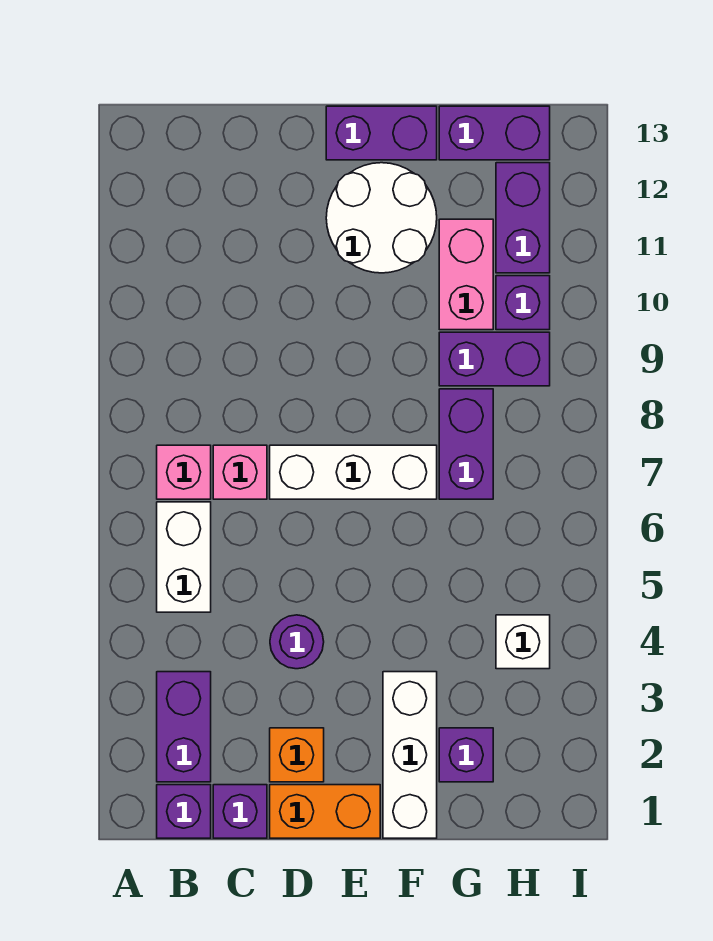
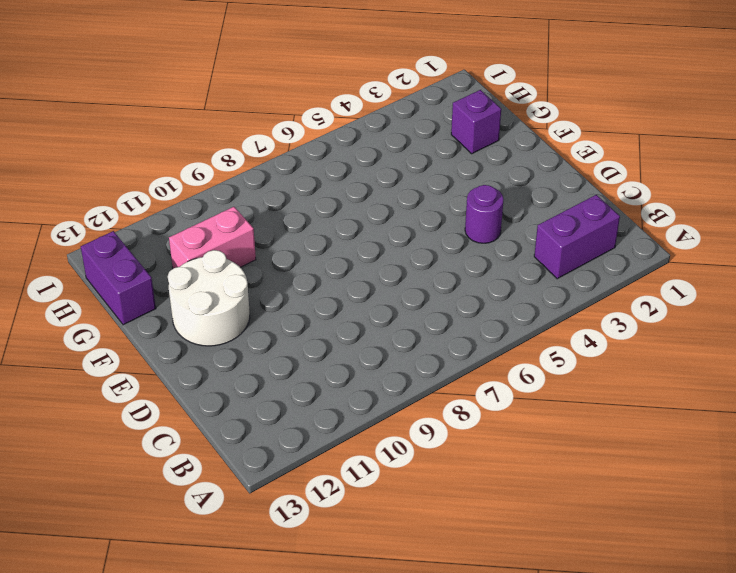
none -> purple 1x1 brick [157,785,211,838]
none -> white 1x2 brick [157,502,211,612]
none -> pink 1x1 brick [157,445,211,499]

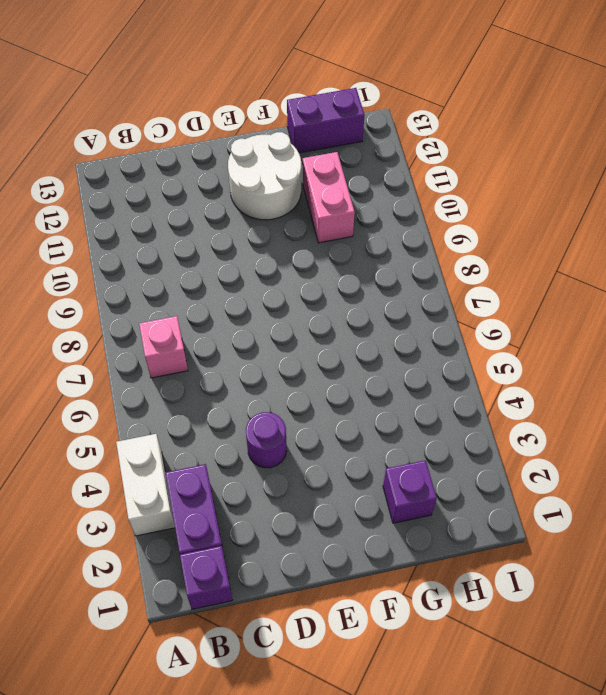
white 1x2 brick [116,434,175,536] -> white 1x2 brick moved to [157,502,211,612]
none -> purple 1x1 brick [213,785,267,838]
none -> pink 1x1 brick [213,445,267,499]
none -> orange 1x2 brick [270,785,380,838]

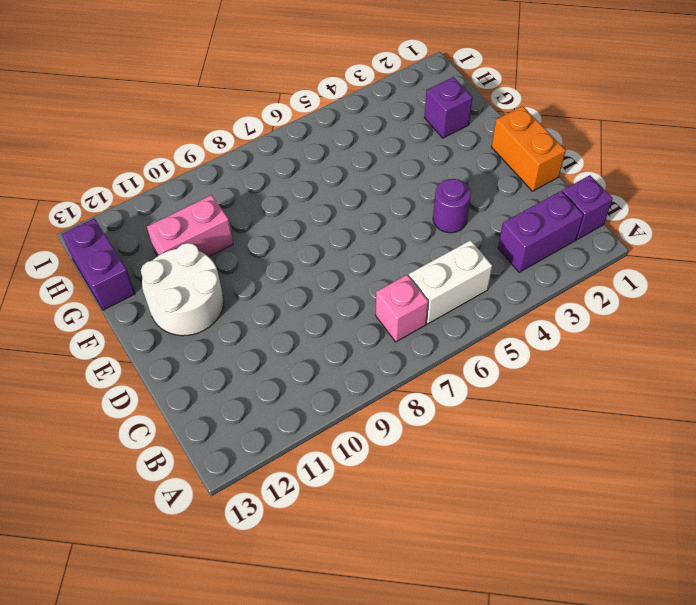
none -> purple 1x1 brick [213,785,267,838]
none -> pink 1x1 brick [213,445,267,499]
none -> orange 1x1 brick [270,728,324,782]

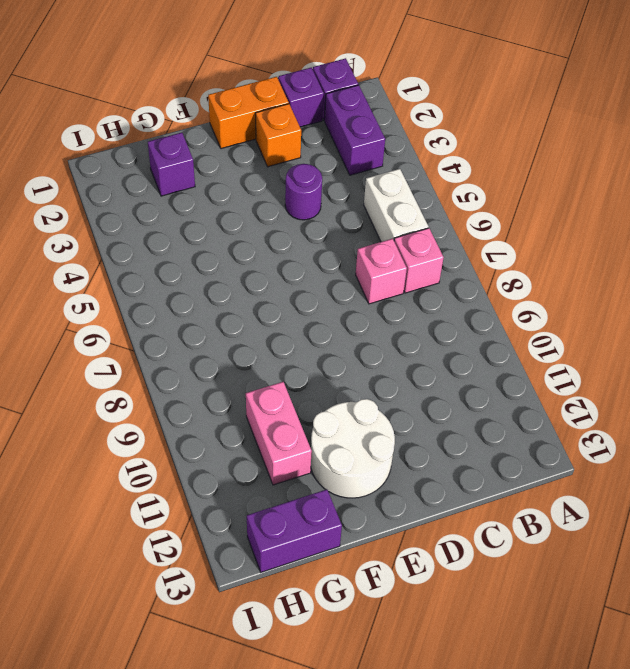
none -> white 1x3 brick [270,445,437,499]
none -> purple 1x2 brick [326,106,437,160]
none -> white 1x3 brick [383,672,437,838]

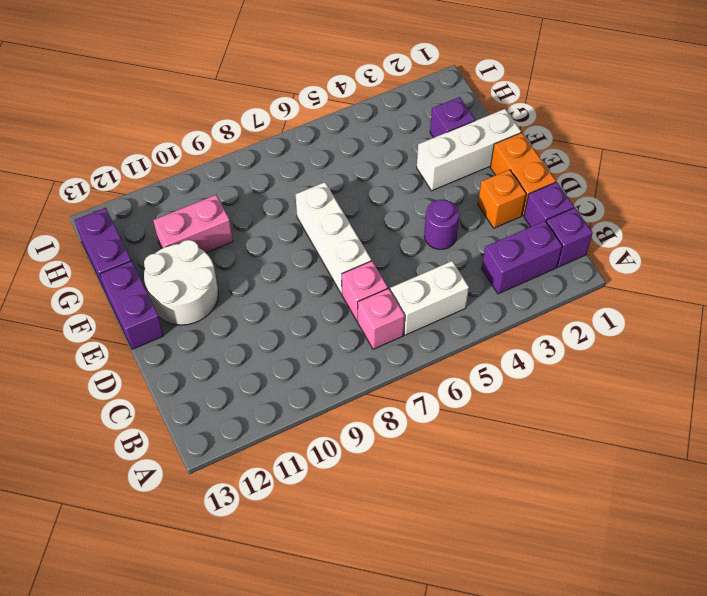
none -> purple 1x2 brick [439,389,493,499]
none -> purple 1x2 brick [439,332,550,386]
none -> white 1x1 brick [496,615,550,669]

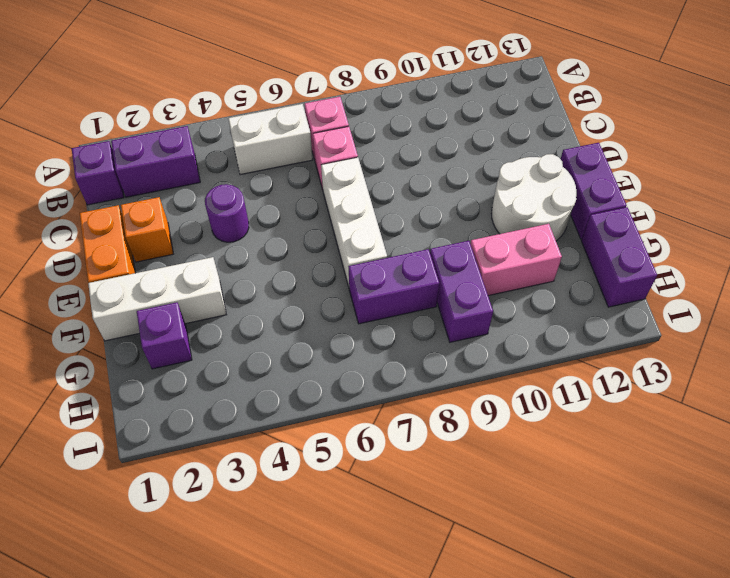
none -> purple 1x1 brick [213,785,267,838]
none -> white 1x1 brick [496,615,550,669]
none -> purple 1x1 brick [496,276,550,330]

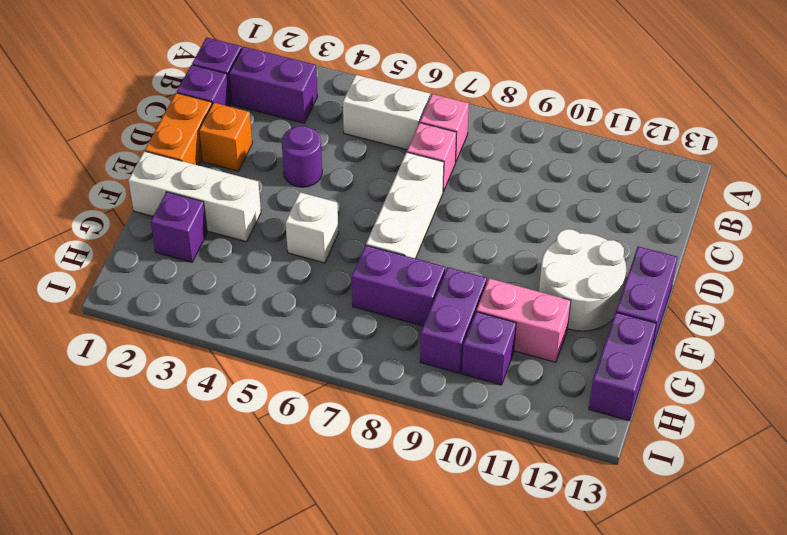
white 1x1 brick [286,192,339,263] -> white 1x1 brick moved to [496,615,550,669]
none -> purple 1x2 brick [496,163,550,273]

